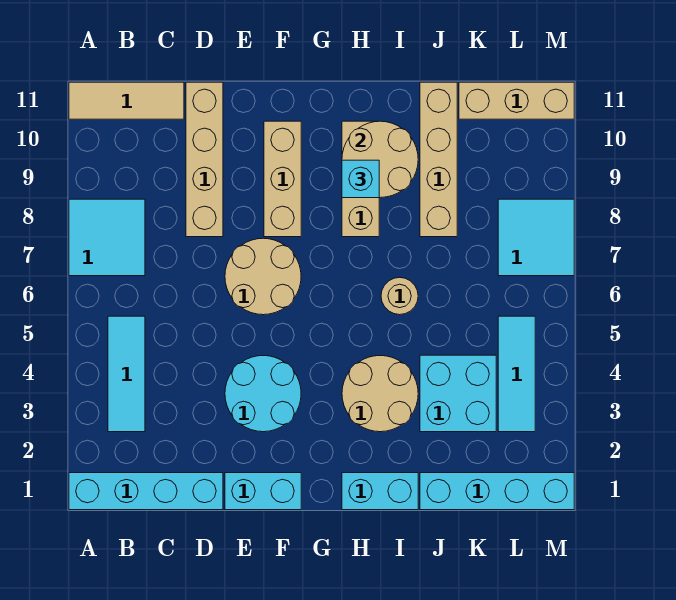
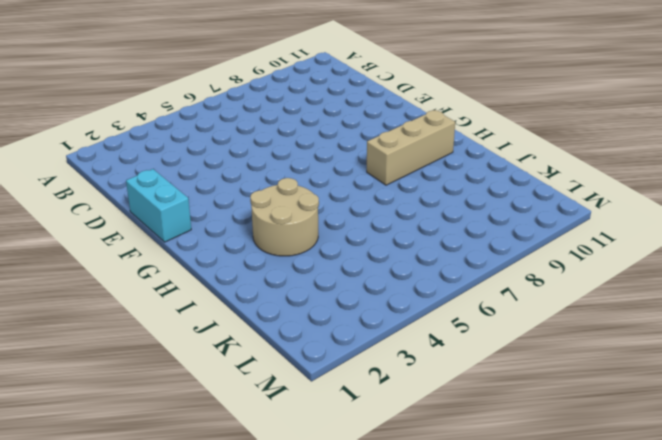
none -> cyan 1x4 brick [69,473,223,510]
none -> cyan 2x2 tile [69,199,145,276]
none -> tan 1x3 tile [69,82,184,119]

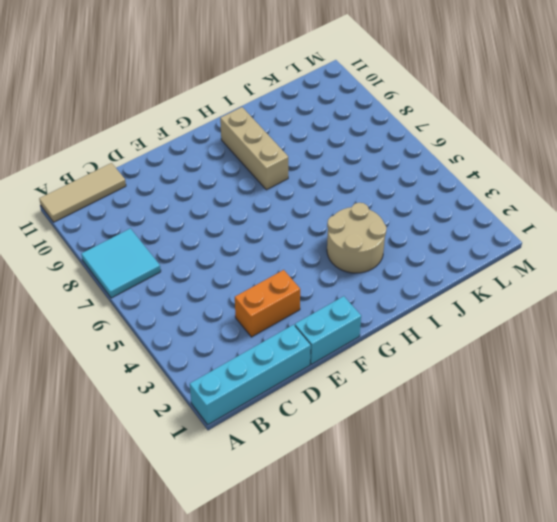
orange 1x2 brick [235,270,300,337] -> cyan 2x2 round brick [225,356,301,432]
none -> cyan 1x3 tile [108,316,145,432]
none -> tan 1x4 brick [186,82,223,237]
none -> tan 2x2 round brick [225,238,301,315]

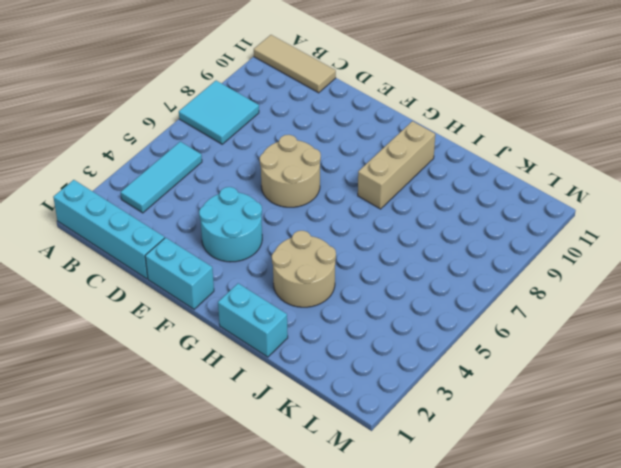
none -> tan 1x4 brick [186,82,223,237]
none -> tan 1x3 brick [264,121,301,237]
none -> tan 1x1 round brick [381,277,418,315]

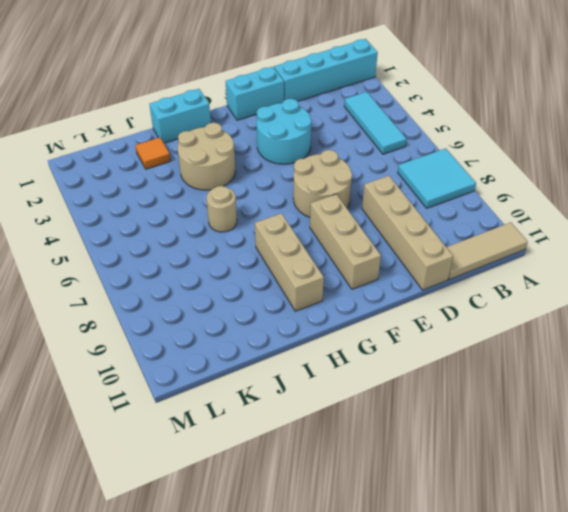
orange 1x1 tile [135,137,171,169] -> none
none -> cyan 1x4 brick [420,473,574,510]
none -> cyan 2x2 brick [420,355,496,432]
none -> tan 1x4 brick [420,82,457,237]

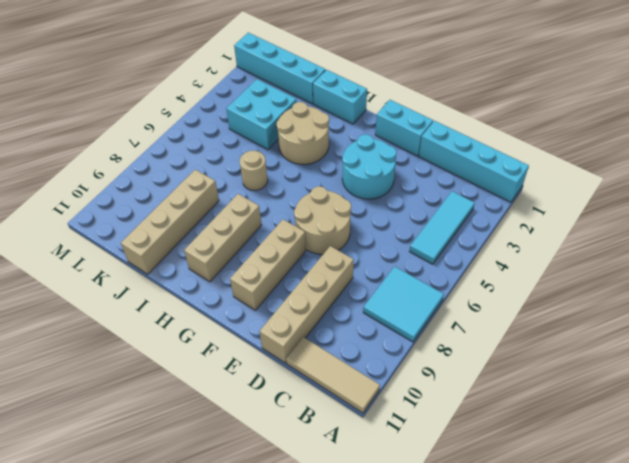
none -> tan 1x3 brick [459,82,574,119]
none -> cyan 1x3 tile [498,316,535,432]
none -> cyan 2x2 tile [498,199,574,276]

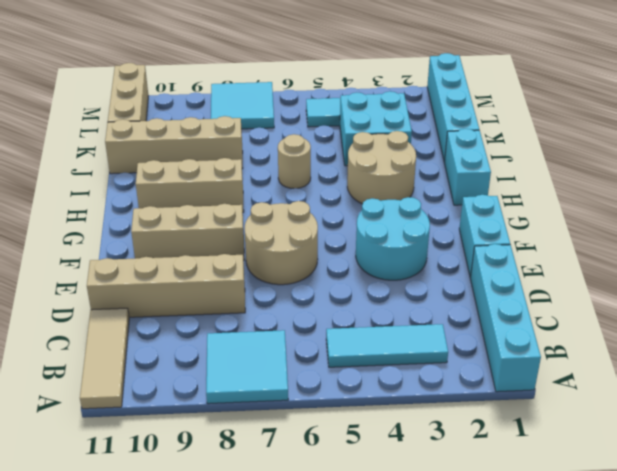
none -> tan 2x2 round brick [342,121,418,198]
none -> cyan 1x1 brick [342,160,379,198]

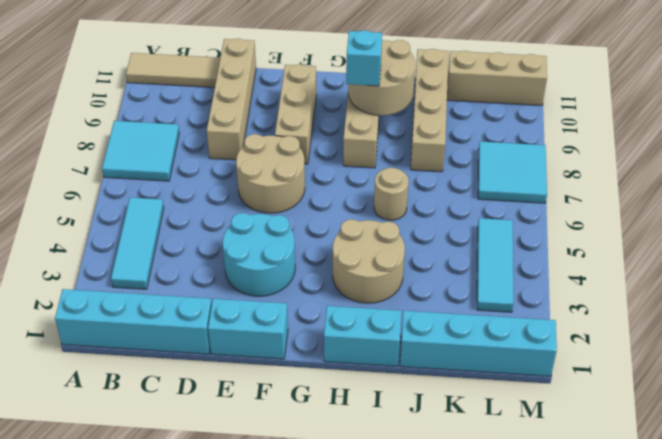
none -> cyan 2x2 brick [420,355,496,432]

